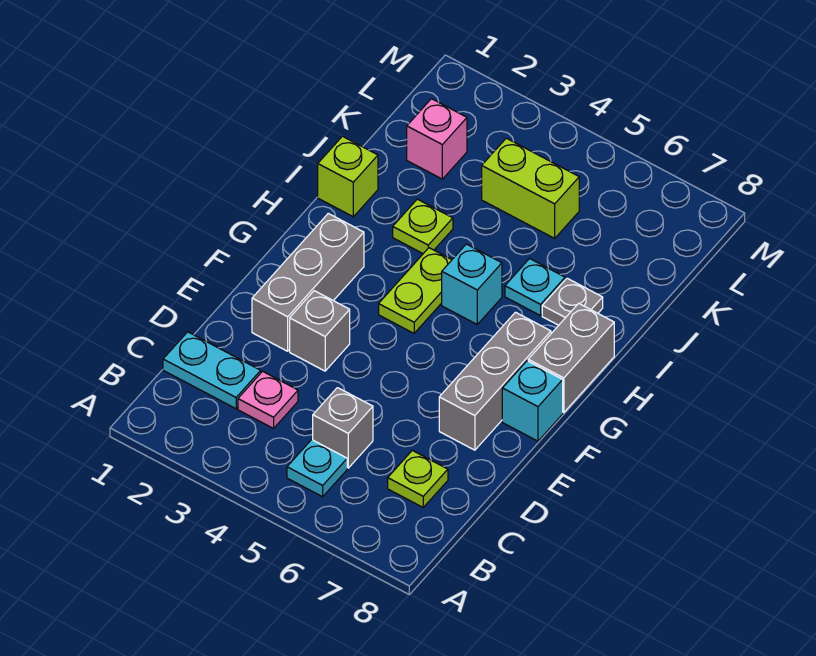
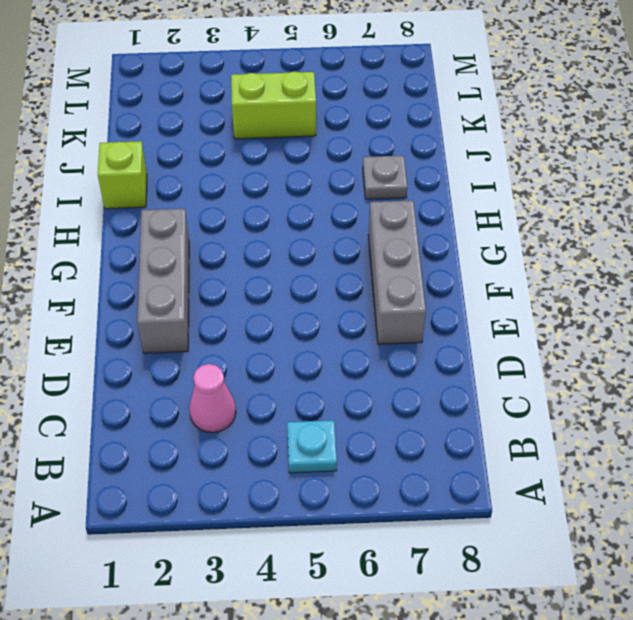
pink 1x1 cone [189,364,236,433] -> pink 1x1 plate [238,371,298,428]
none -> cyan 1x2 plate [163,332,261,409]
none -> grey 1x1 brick [313,388,373,468]
none -> lime 1x1 plate [388,450,448,507]

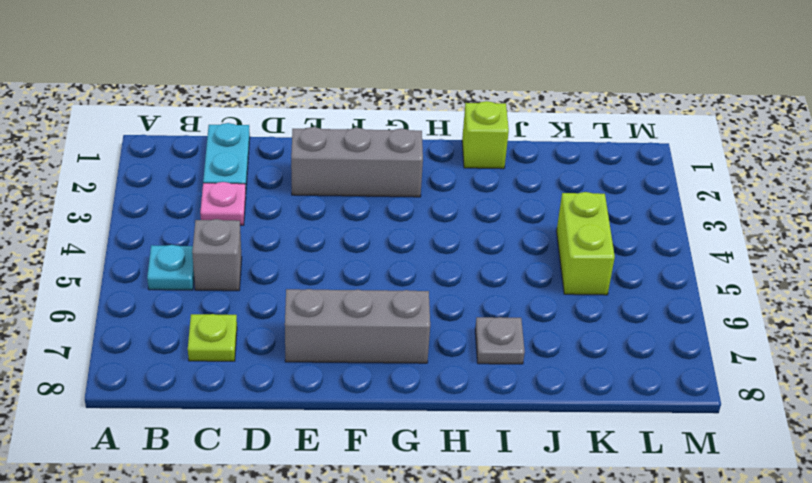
none -> grey 1x1 brick [290,291,350,371]
none -> cyan 1x1 brick [502,361,563,441]
none -> lime 1x2 plate [379,248,452,333]

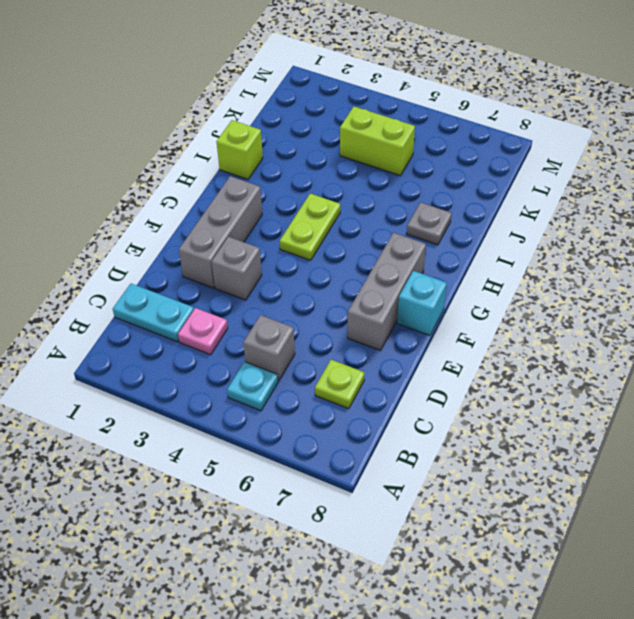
none -> grey 1x2 brick [528,303,614,413]
none -> cyan 1x1 brick [442,244,502,324]
none -> lime 1x1 plate [393,199,453,254]

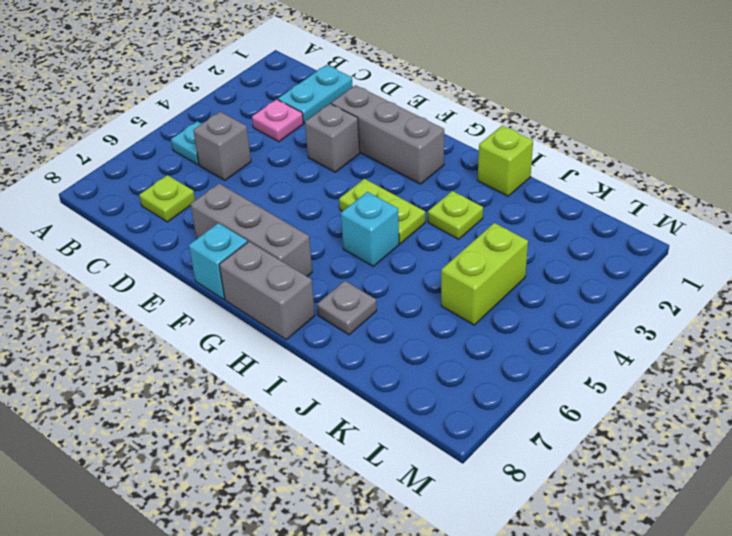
none -> cyan 1x1 plate [505,259,565,316]
none -> pink 1x1 brick [407,99,467,179]

